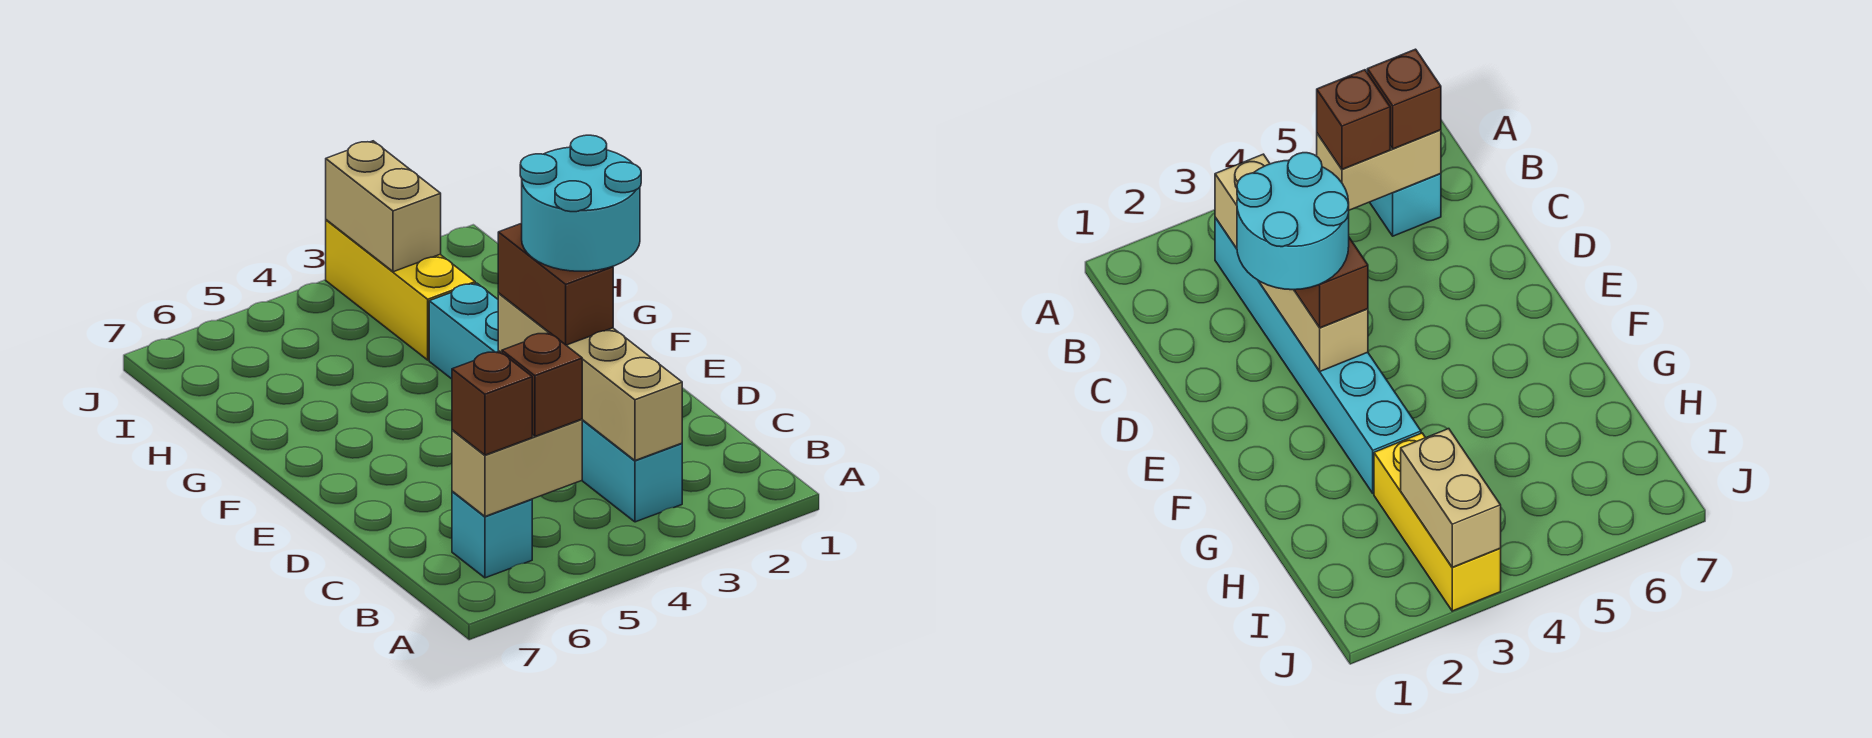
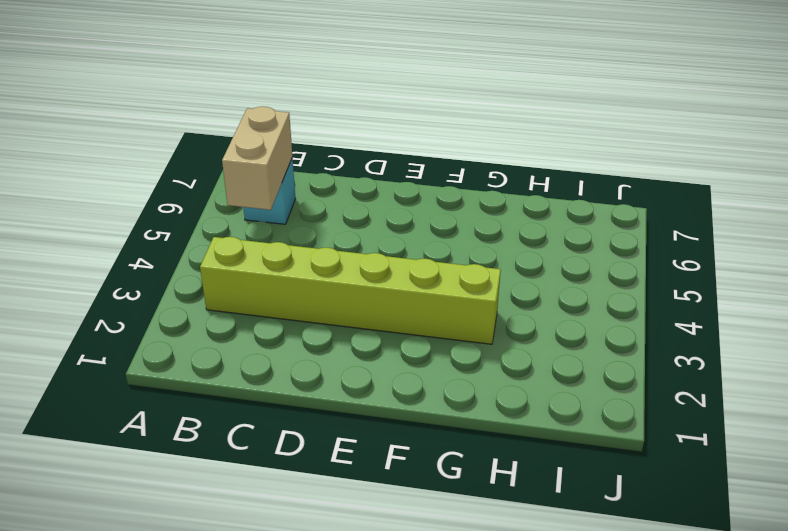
lime 1x6 brick [200,237,501,344] -> cyan 1x6 brick [429,283,682,522]
none -> yellow 1x3 brick [326,220,475,360]
none -> tan 1x4 brick [498,294,682,461]

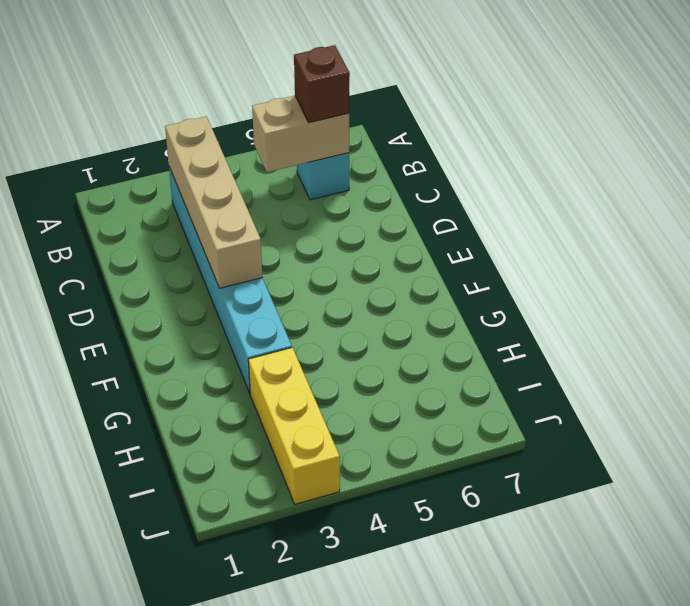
none -> tan 1x2 brick [326,141,441,272]
none -> brown 1x1 brick [502,332,582,436]

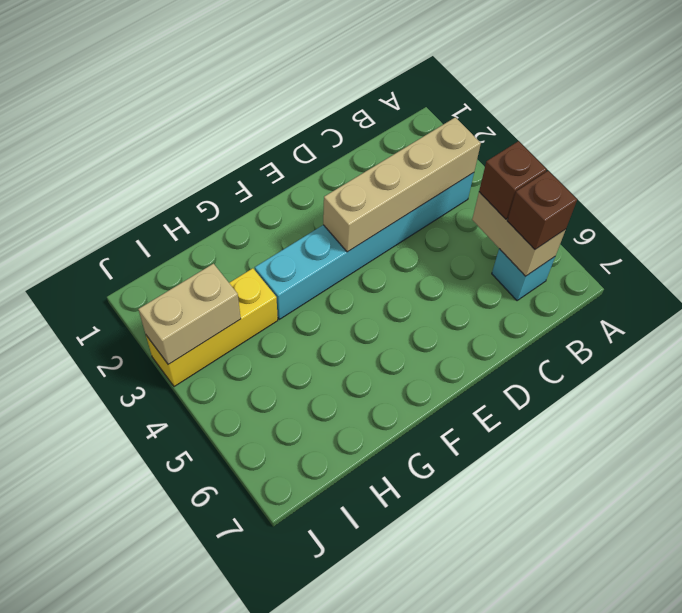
none -> brown 1x2 brick [498,223,613,345]
none -> cyan 2x2 round brick [520,135,641,271]

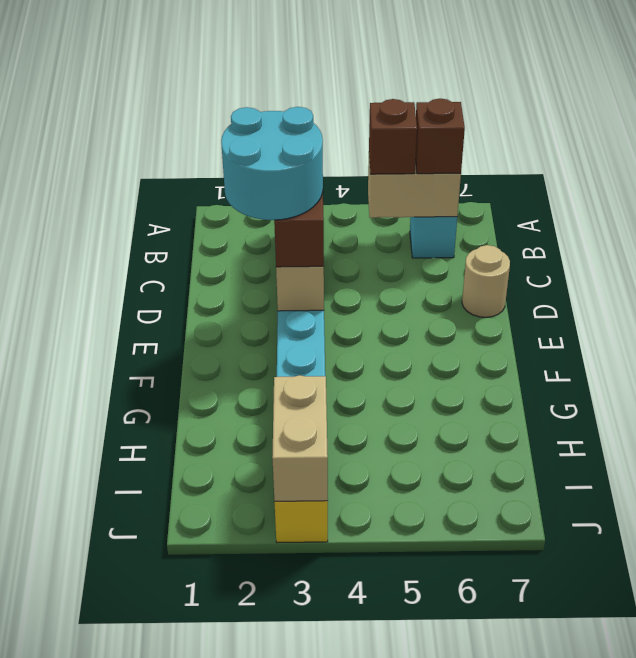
tan 1x1 round brick [462,245,510,317] -> none

